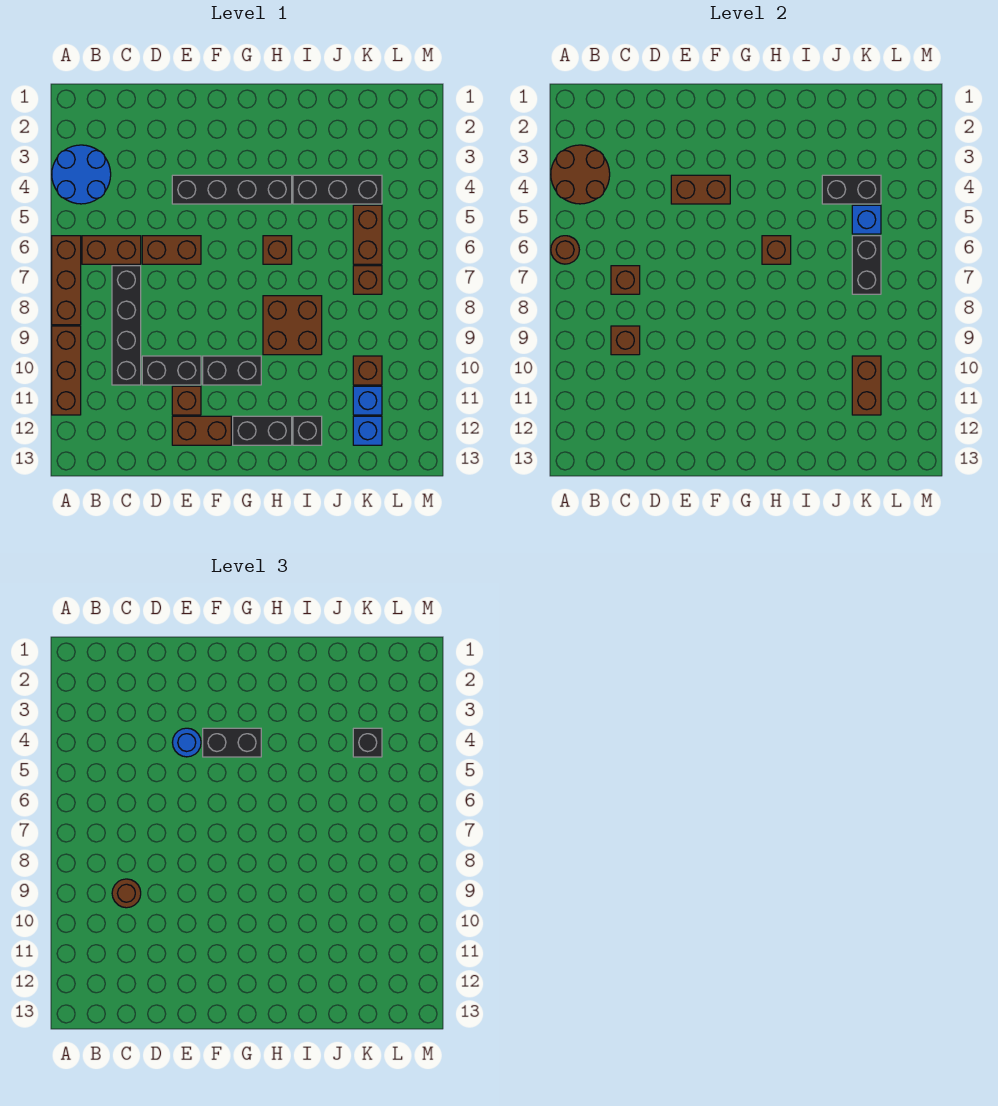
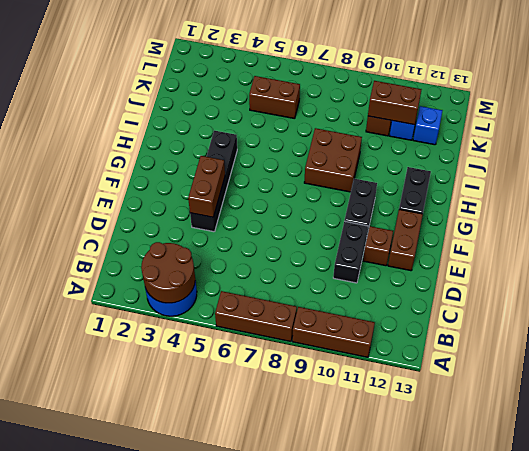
none -> brown 1x2 brick [82,236,141,264]
none -> black 1x4 brick [112,266,141,385]
none -> brown 1x2 brick [142,236,201,264]
none -> brown 1x1 brick [263,236,292,264]

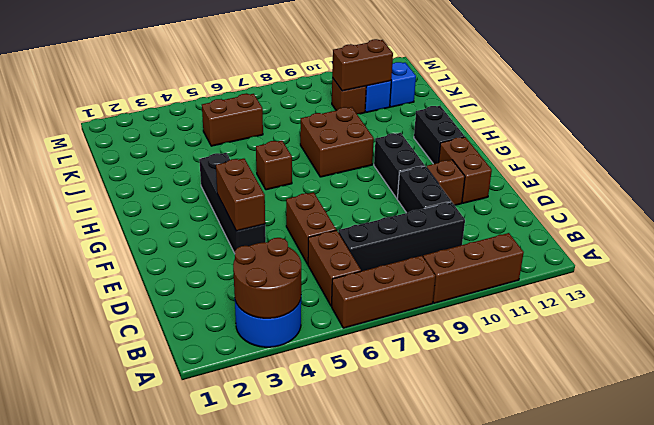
none -> black 1x3 brick [293,175,382,204]
none -> black 1x1 brick [293,416,322,445]
none -> brown 1x1 brick [353,266,382,294]
none -> brown 1x1 round brick [551,236,579,264]

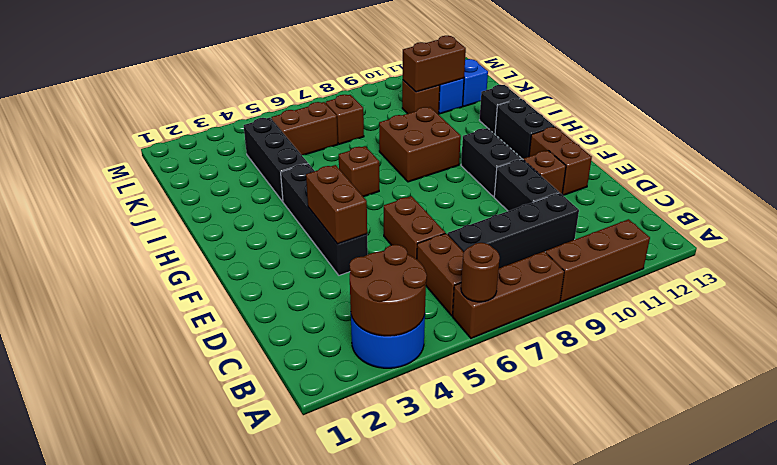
none -> brown 1x1 brick [611,266,640,294]
none -> brown 1x1 brick [611,326,640,355]
none -> brown 1x1 brick [762,236,791,264]
none -> black 1x2 brick [822,175,881,204]

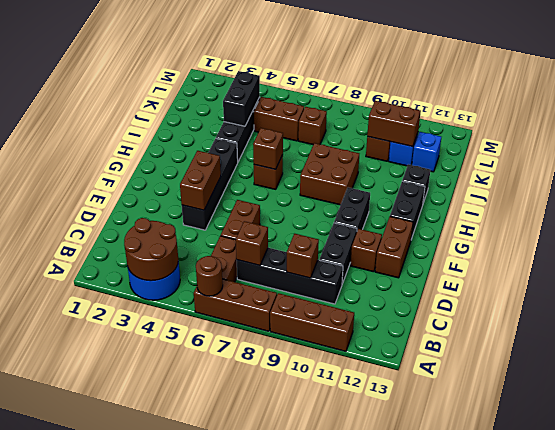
none -> blue 1x1 brick [852,205,881,234]
none -> black 1x2 brick [852,236,881,294]
none -> brown 1x1 round brick [112,879,141,908]
none -> blue 1x1 round brick [172,728,201,757]

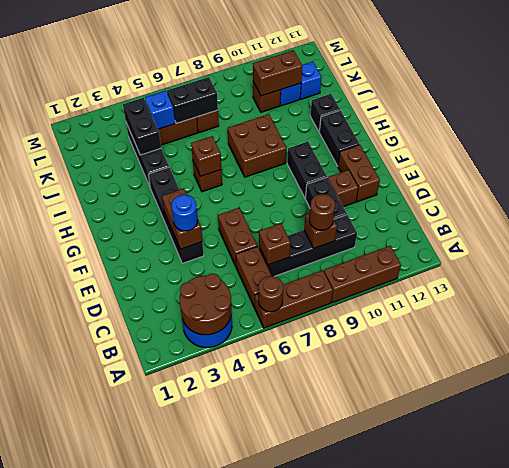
none -> black 1x2 brick [203,728,261,757]
none -> black 1x1 brick [353,728,382,757]

